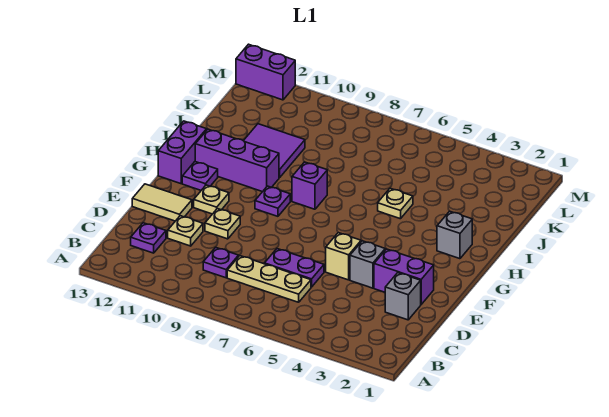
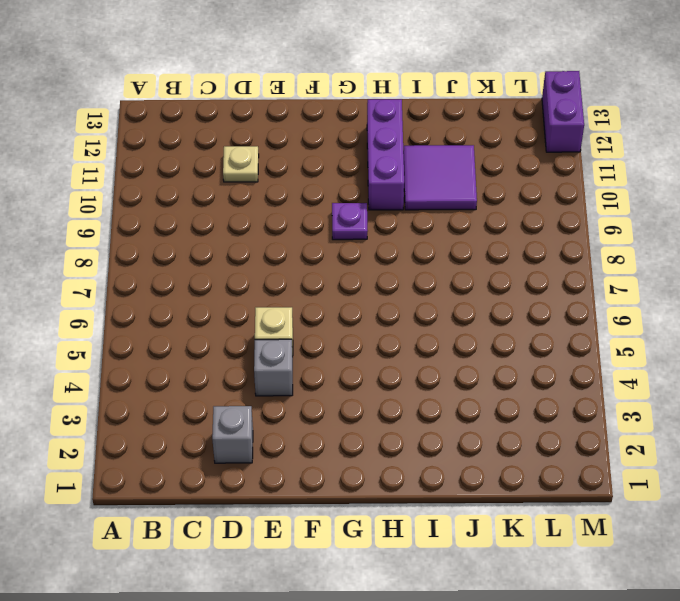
none -> tan 1x3 plate [227,256,311,302]
none -> purple 1x1 plate [203,247,239,278]
none -> purple 1x1 plate [131,223,166,253]

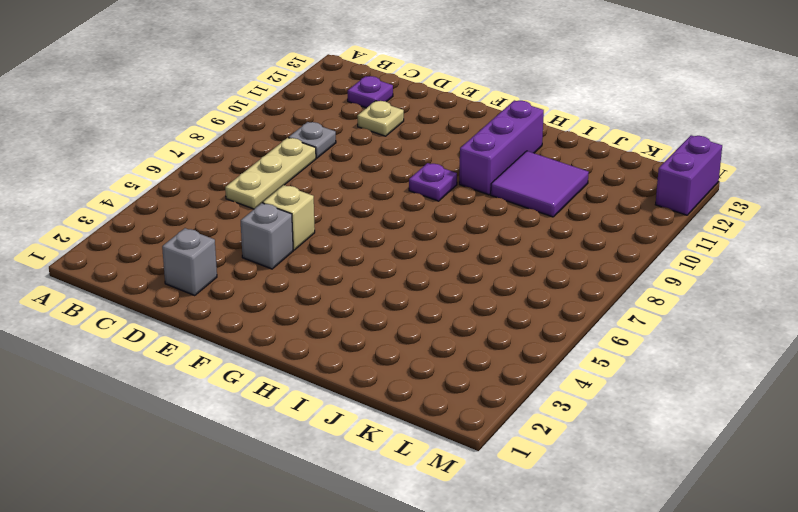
grey 1x1 plate [289,122,336,158] -> purple 1x1 plate [203,247,239,278]
none -> purple 1x2 plate [264,249,324,287]
none -> purple 1x2 brick [374,249,434,304]
none -> tan 1x1 plate [205,209,240,239]

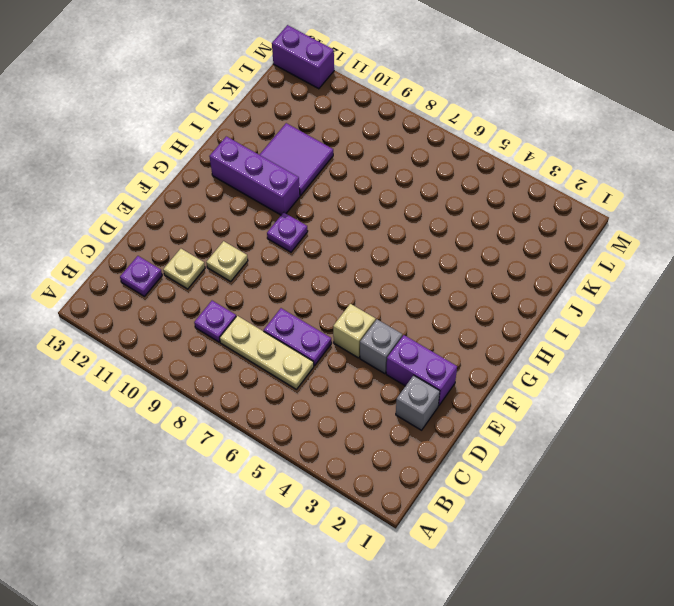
none -> tan 1x2 tile [132,184,192,221]
none -> tan 1x1 plate [194,185,229,214]
none -> purple 1x1 plate [182,162,218,190]

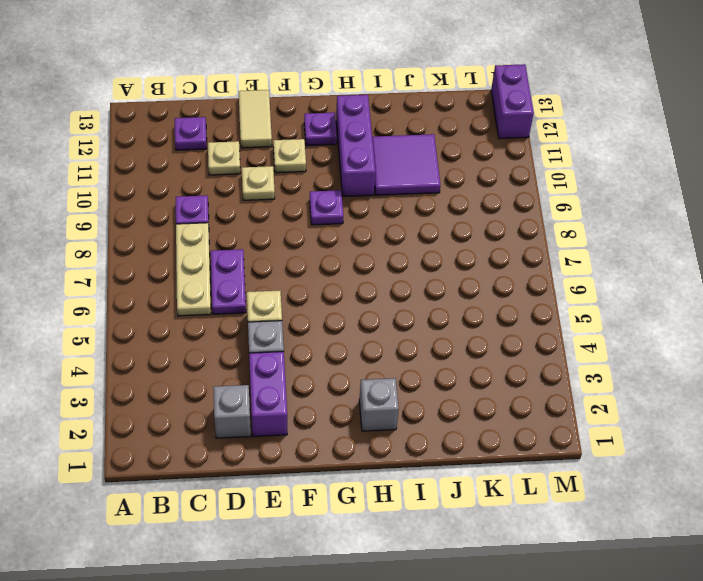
none -> purple 1x2 brick [158,121,207,184]
none -> purple 1x1 brick [292,162,327,209]
none -> tan 1x1 plate [378,188,413,219]

